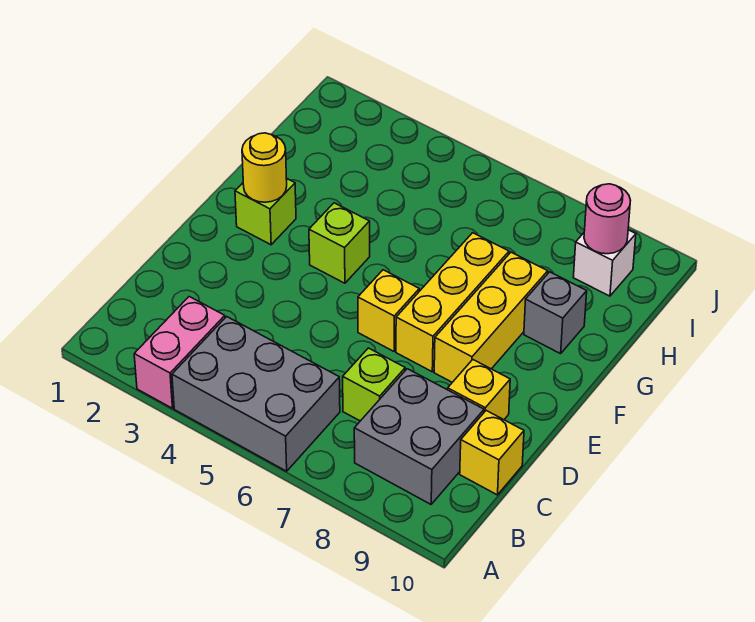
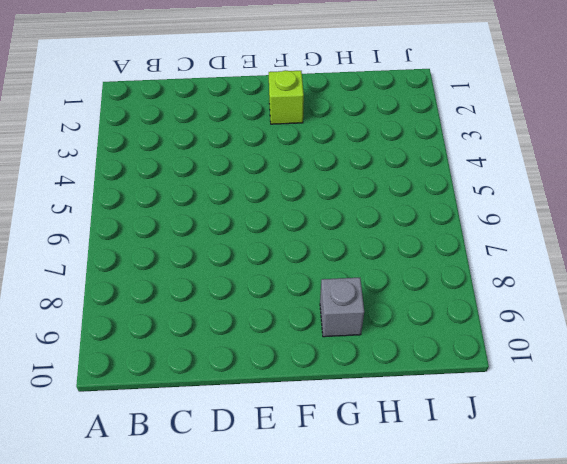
none -> pink 1x2 brick [134,297,225,408]
none -> grey 2x3 brick [172,317,340,471]
none -> grey 2x2 brick [354,369,484,504]

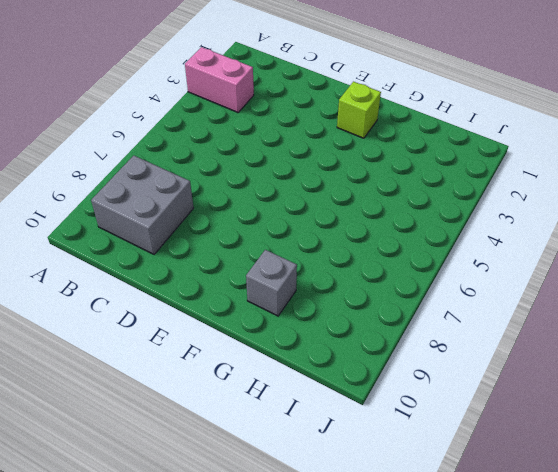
none -> grey 2x3 brick [172,317,340,471]
none -> lime 1x1 brick [343,348,405,421]
none -> yellow 1x1 brick [460,411,524,495]

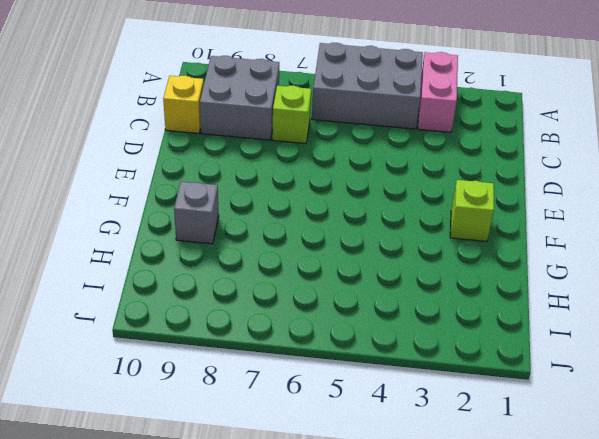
none -> yellow 1x1 brick [448,360,510,420]
none -> yellow 1x1 brick [358,270,419,351]
none -> yellow 1x3 brick [396,233,509,372]

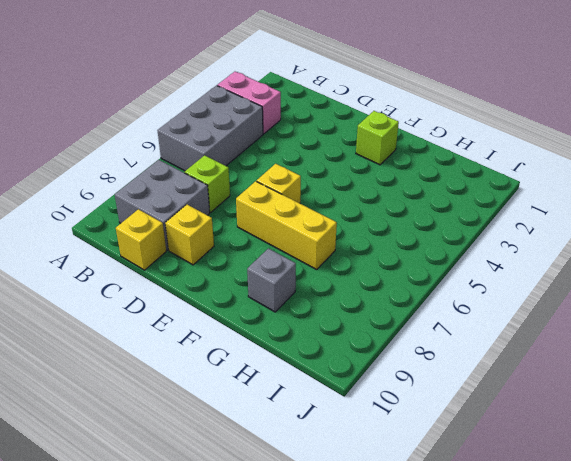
none -> yellow 1x3 brick [434,252,548,382]
none -> lime 1x1 brick [309,203,370,283]
none -> white 1x1 brick [573,230,636,296]

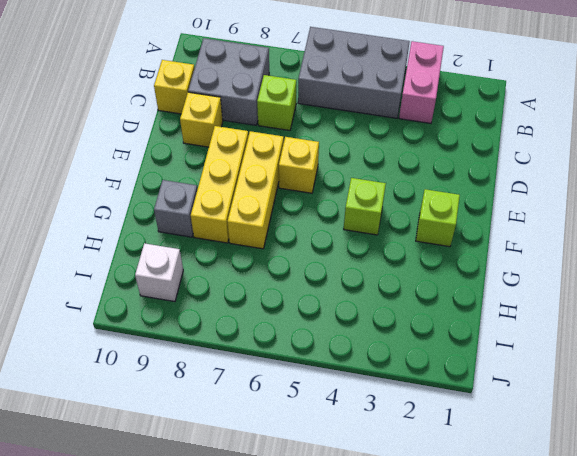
none -> yellow 1x1 round brick [242,133,287,202]
none -> pink 1x1 round brick [584,184,631,254]

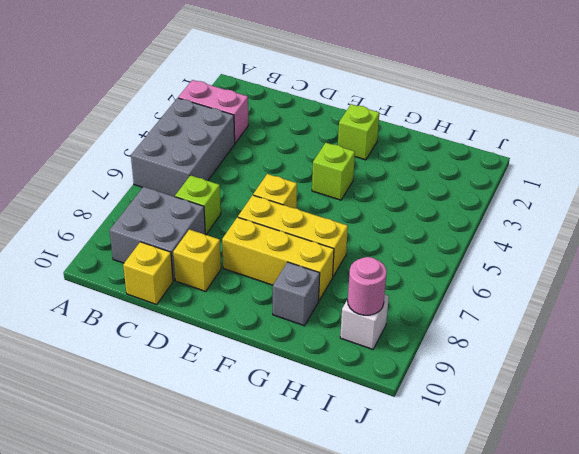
none -> yellow 1x1 round brick [242,133,287,202]

